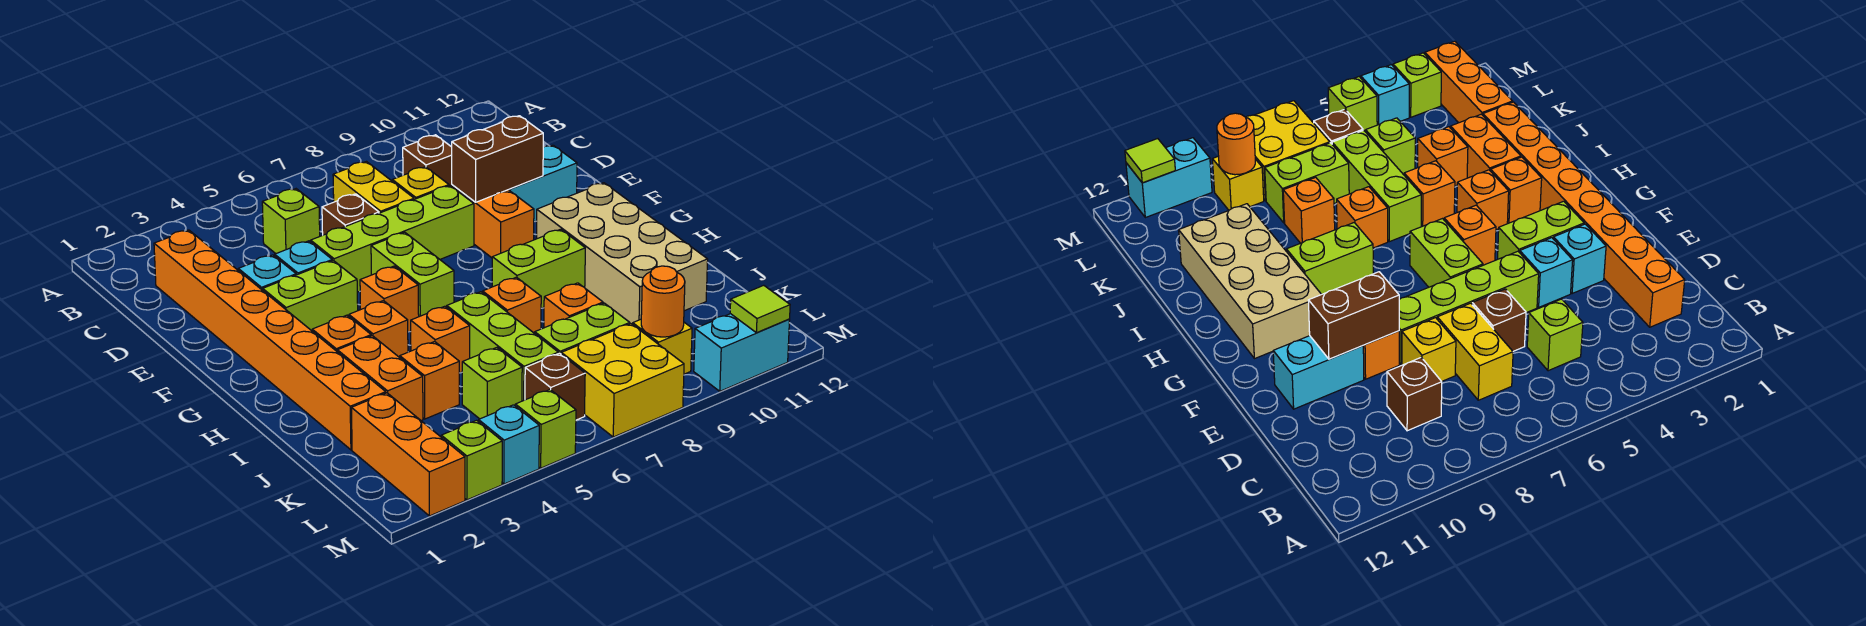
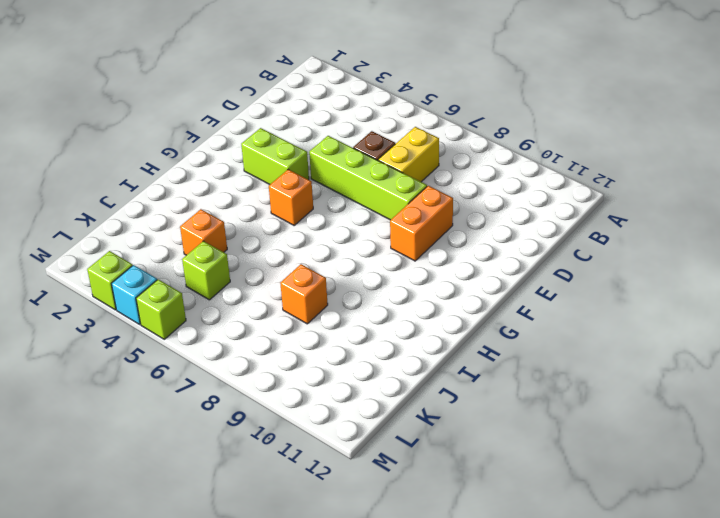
none -> orange 1x8 brick [154,230,386,450]
none -> lime 1x1 brick [262,189,320,254]
none -> brown 1x1 brick [403,135,452,187]
none -> yellow 1x1 brick [392,167,449,199]

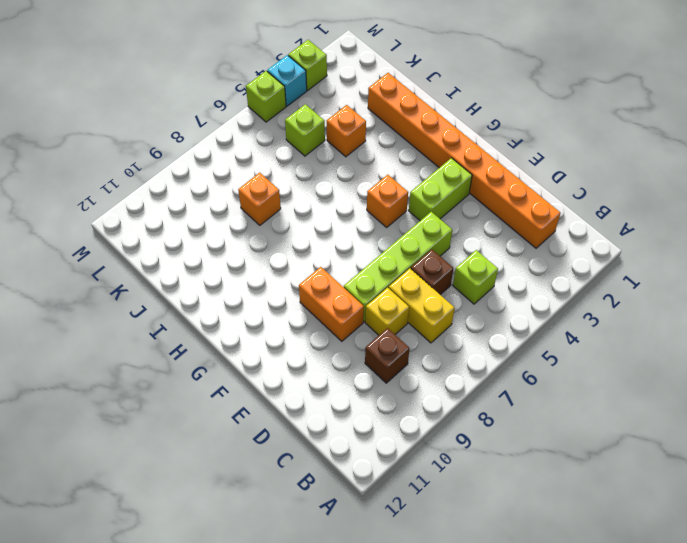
none -> cyan 1x1 brick [238,255,296,290]
none -> cyan 1x1 brick [275,241,332,275]
none -> cyan 1x2 brick [509,145,577,222]
none -> lime 1x2 brick [371,232,454,317]

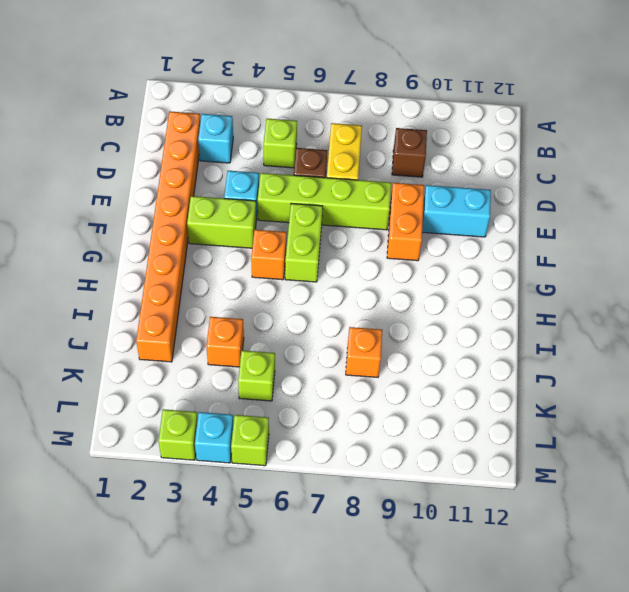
cyan 1x1 brick [198,114,233,163] -> cyan 1x1 brick moved to [238,255,296,290]
none -> yellow 1x1 brick [392,167,449,199]
none -> tan 2x4 brick [537,183,708,324]
none -> orange 1x1 brick [312,315,371,351]
none -> orange 1x1 brick [349,301,408,358]

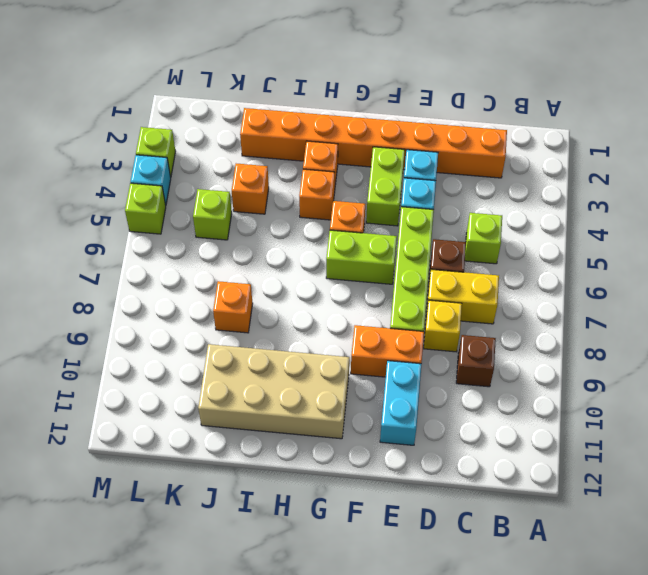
none -> lime 1x2 brick [492,229,585,308]
none -> orange 1x2 brick [337,336,423,421]
none -> orange 1x1 brick [410,306,470,373]
none -> lime 1x3 brick [447,292,558,401]

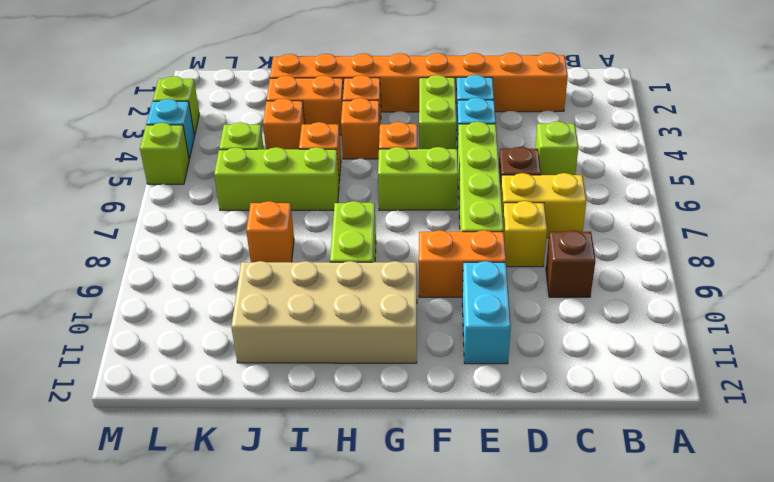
none -> orange 1x1 brick [483,277,541,333]
none -> orange 1x3 brick [351,393,465,516]
none -> lime 1x2 brick [535,303,630,354]
none -> brown 1x1 brick [525,353,585,420]

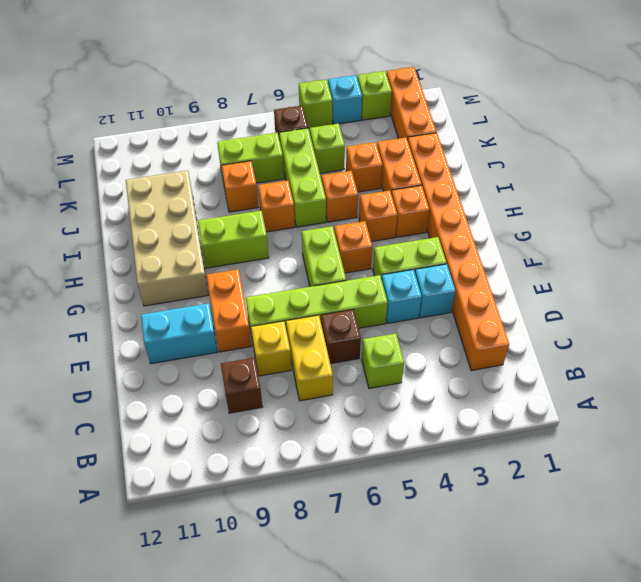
none -> yellow 2x2 brick [561,324,684,437]
none -> yellow 1x1 brick [633,319,692,374]
none -> cyan 1x2 brick [694,314,790,391]
none -> brown 1x2 brick [452,116,543,202]

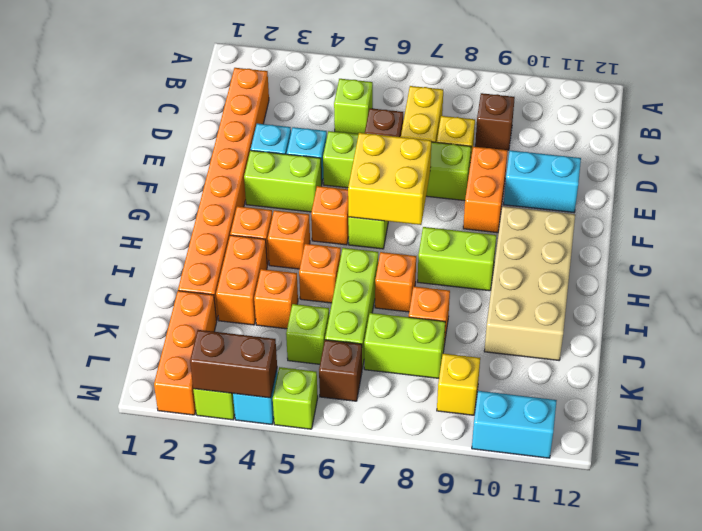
yellow 2x2 brick [348,133,431,225] -> yellow 2x2 brick moved to [561,324,684,437]
brown 1x2 brick [190,330,277,398] -> brown 1x2 brick moved to [452,116,543,202]
none -> orange 1x1 round brick [641,266,685,337]
none -> lime 1x1 tile [730,285,790,333]

